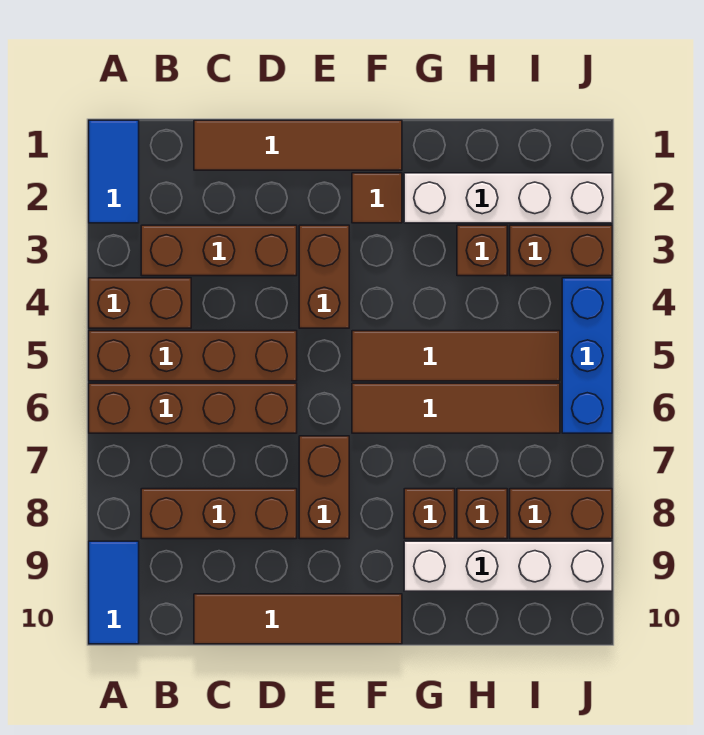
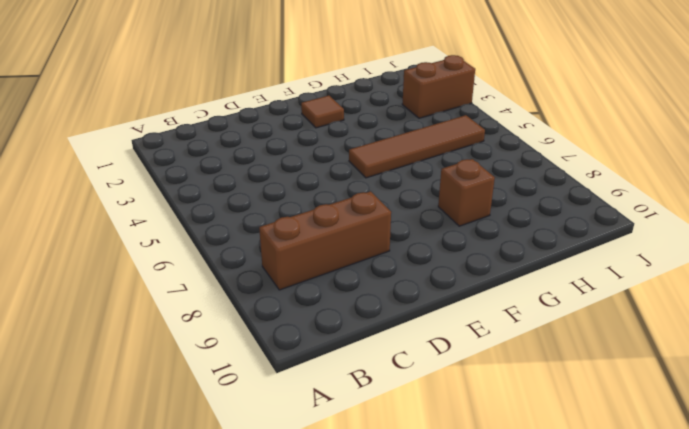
none -> blue 1x2 tile [89,120,139,223]
none -> brown 1x2 brick [89,278,191,328]
none -> brown 1x4 brick [89,331,297,381]

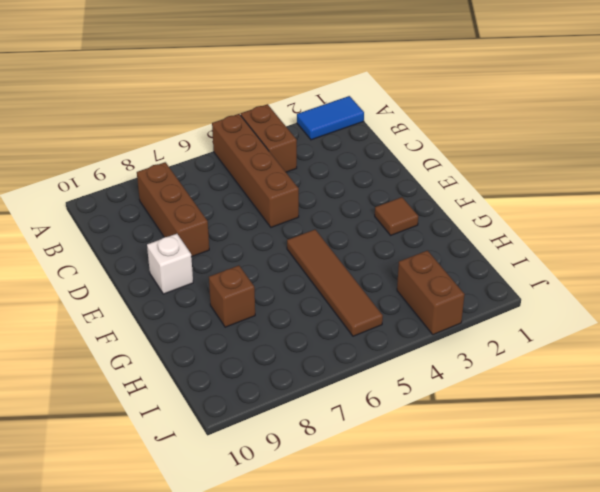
white 1x1 brick [147,234,193,294] -> none
none -> brown 1x4 brick [89,383,297,433]
none -> blue 1x2 tile [89,541,139,644]
none -> brown 1x3 brick [141,225,297,276]

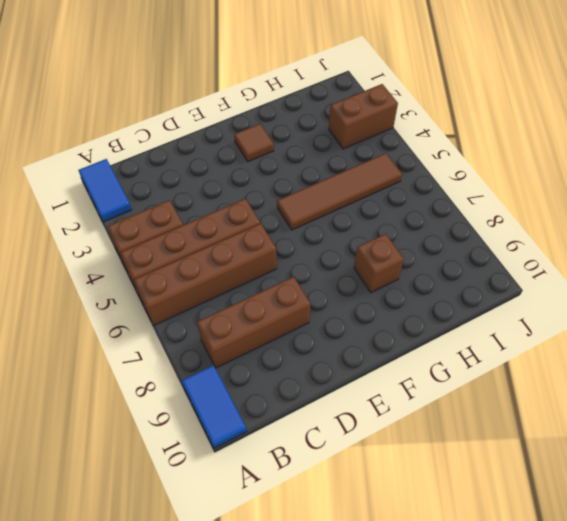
none -> brown 1x3 brick [141,225,297,276]
none -> brown 1x4 tile [194,120,402,170]
none -> brown 1x4 tile [194,594,402,644]

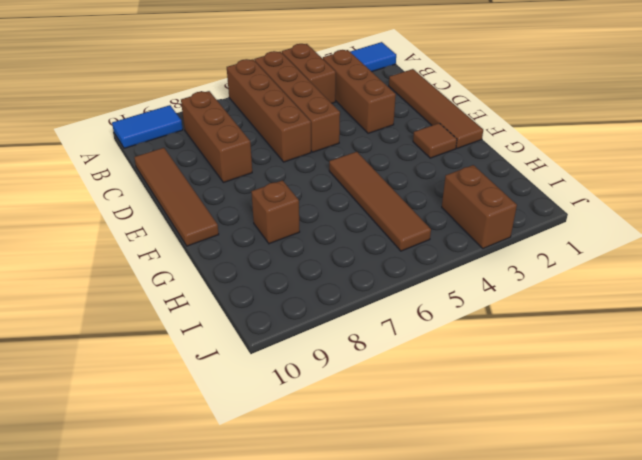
none -> brown 1x2 brick [299,225,349,328]
none -> brown 1x2 brick [299,436,349,539]
none -> brown 1x4 tile [352,383,560,433]

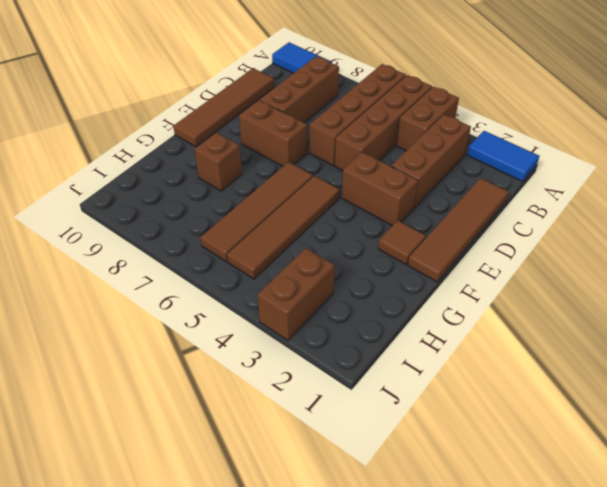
none -> white 1x4 brick [404,173,612,223]
none -> white 1x4 brick [404,541,612,591]
none -> brown 1x1 brick [457,225,507,276]

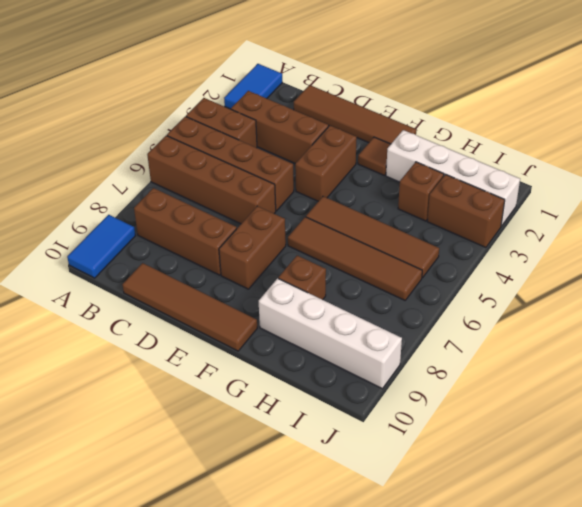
none -> brown 1x1 brick [457,489,507,539]
none -> brown 1x2 brick [510,489,612,539]
none -> blue 1x3 brick [562,278,612,433]

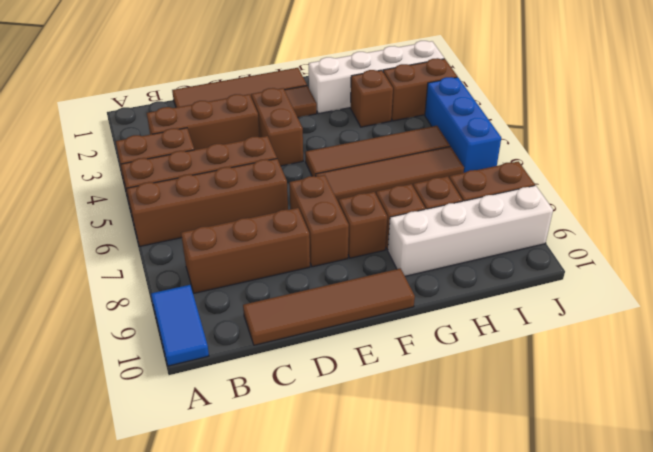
brown 1x1 brick [339,192,387,258] -> none
none -> blue 1x2 tile [89,120,139,223]

